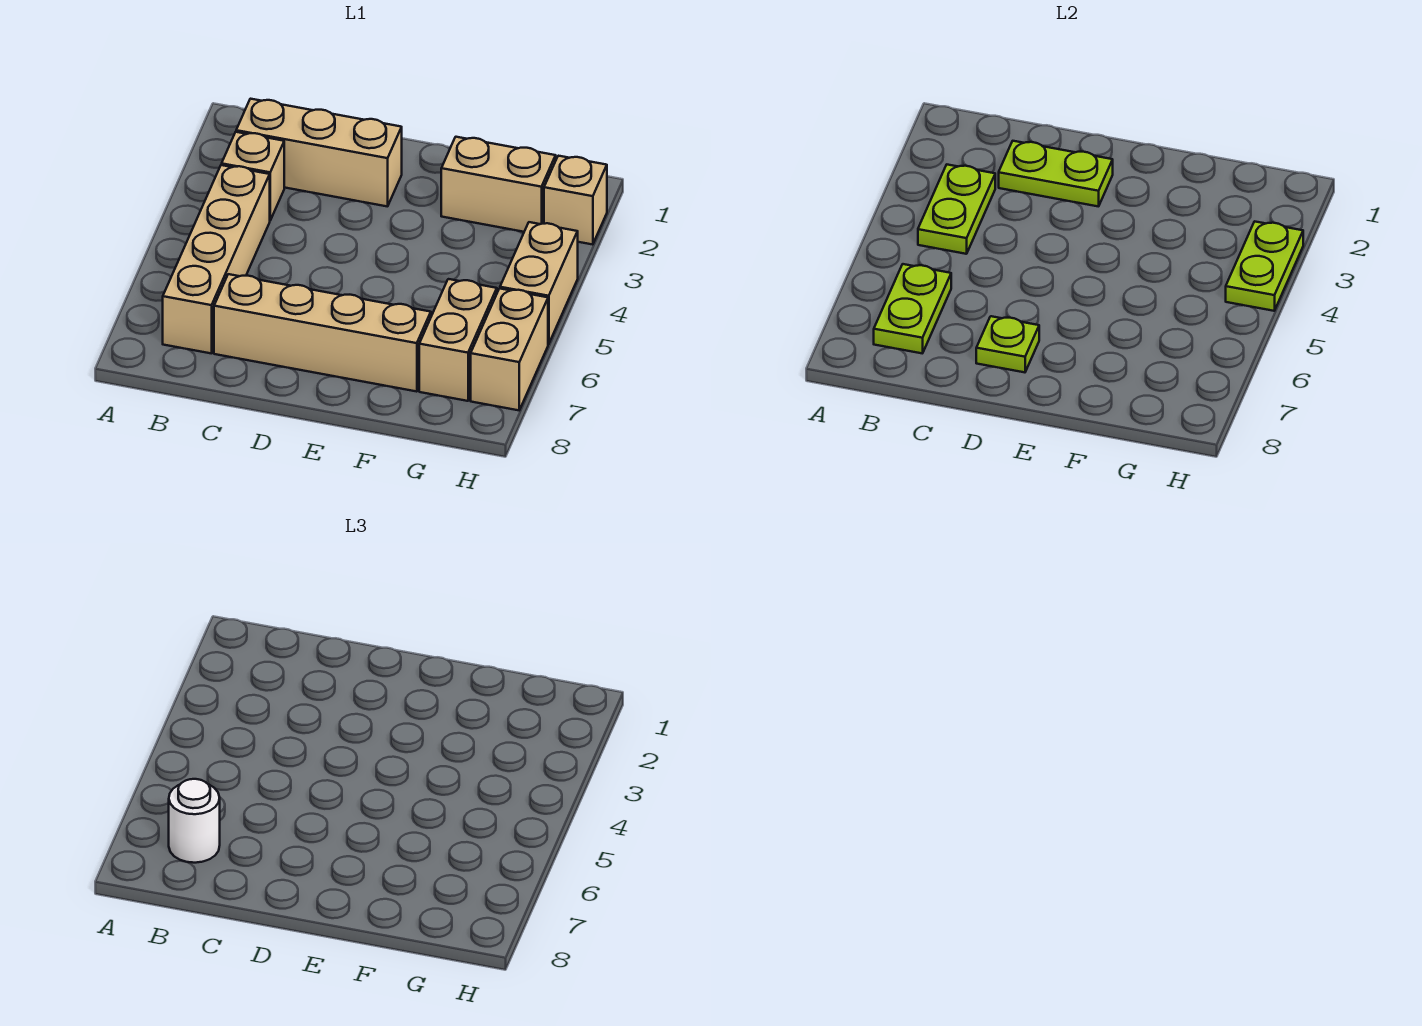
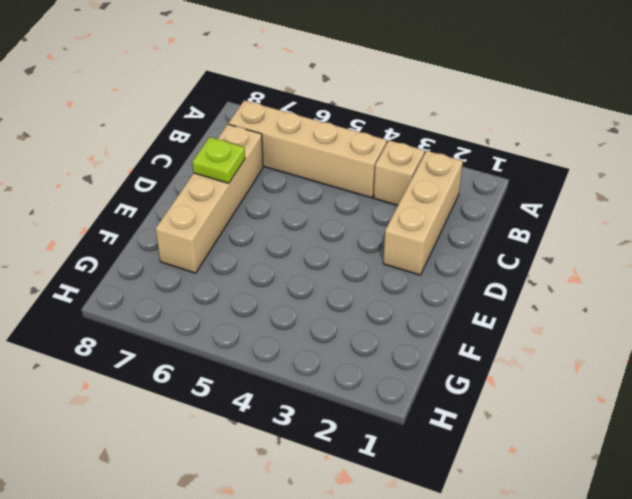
none -> tan 1x2 brick [441,137,556,232]
none -> tan 1x2 brick [419,279,497,401]
none -> tan 1x1 brick [544,156,607,245]

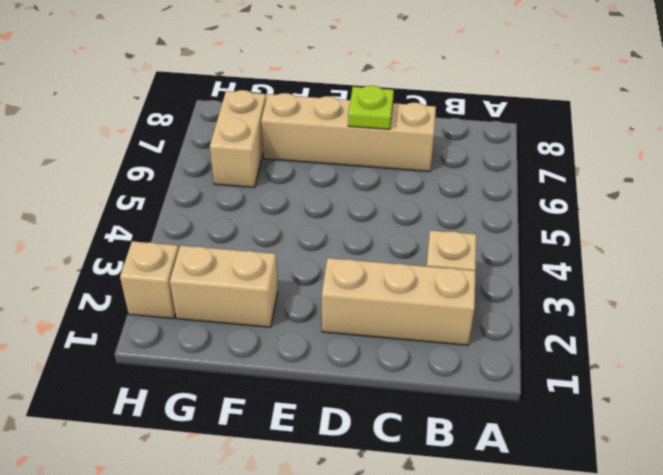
none -> tan 1x4 brick [163,165,270,353]
none -> tan 1x2 brick [500,222,578,344]
none -> tan 1x2 brick [471,289,548,410]

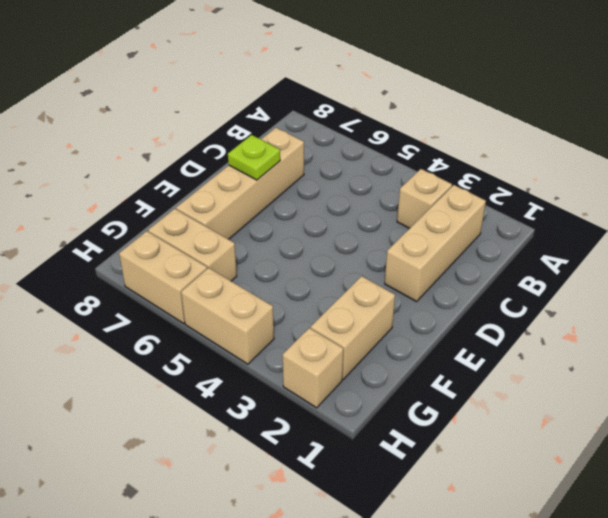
none -> tan 1x4 brick [163,165,270,353]
none -> lime 1x2 plate [918,165,995,254]
none -> lime 1x2 plate [874,264,951,353]

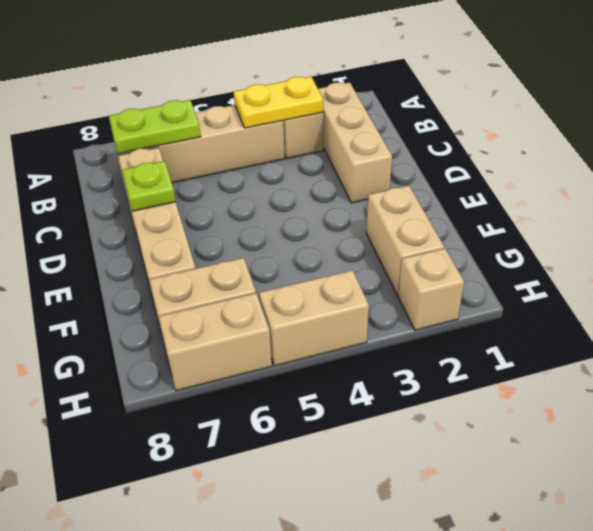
yellow 1x2 plate [234,77,323,128] -> lime 1x2 plate [918,165,995,254]
none -> lime 1x2 plate [999,141,1113,207]
none -> lime 1x2 plate [1226,221,1303,311]
none -> white 1x1 round brick [169,779,220,863]

